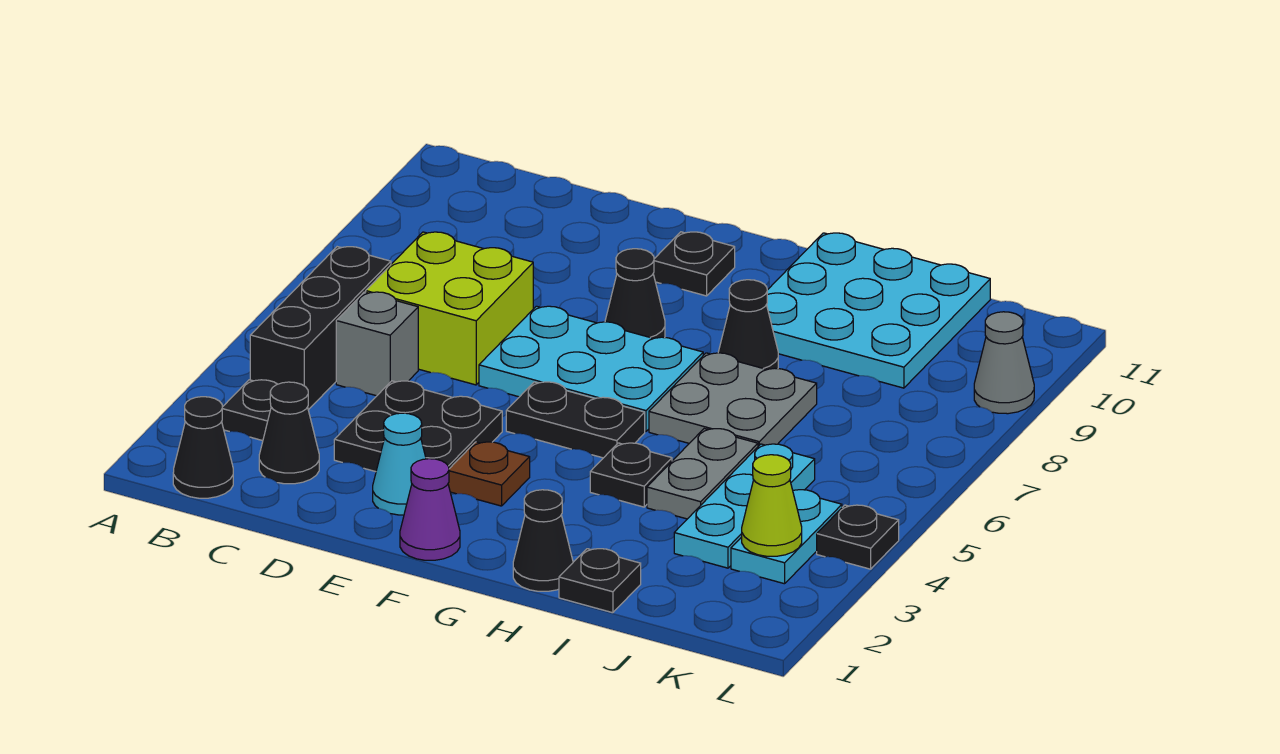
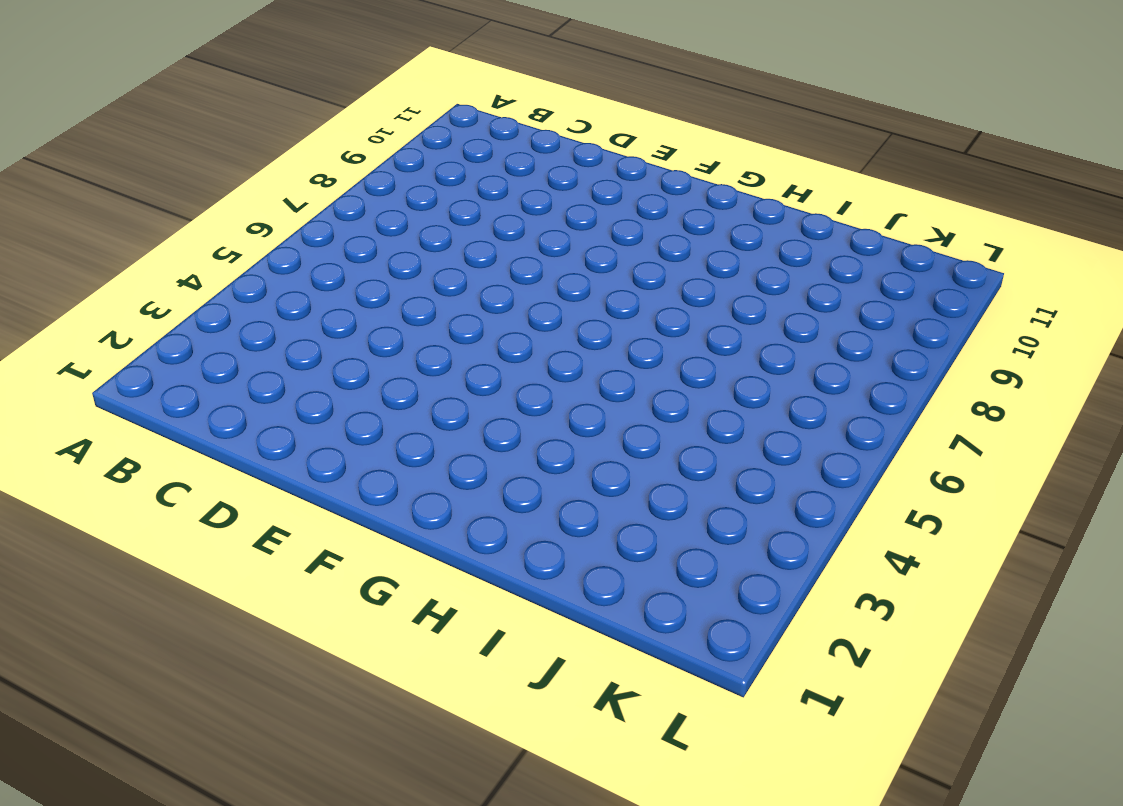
none -> black 1x1 cone [173,397,233,498]
none -> black 1x1 plate [222,380,277,441]
none -> black 1x3 brick [250,247,391,410]

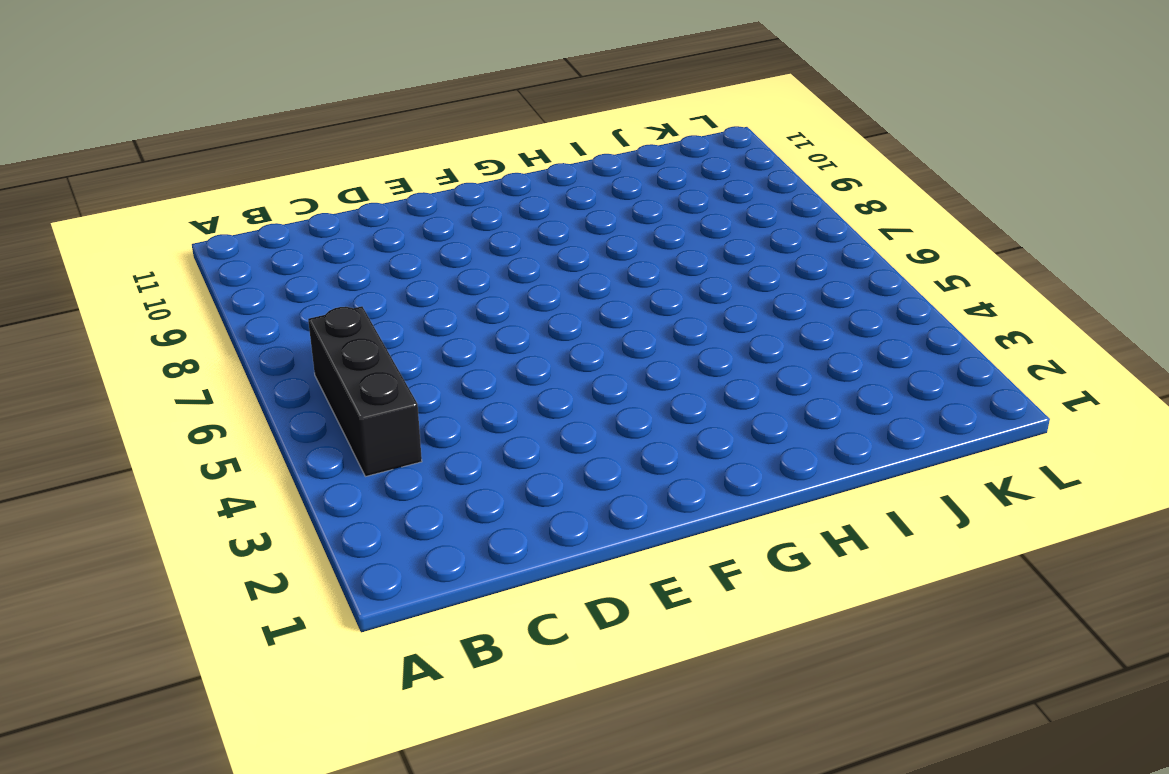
none -> black 1x1 cone [173,397,233,498]
none -> black 1x1 plate [222,380,277,441]
none -> black 1x1 cone [259,382,319,484]

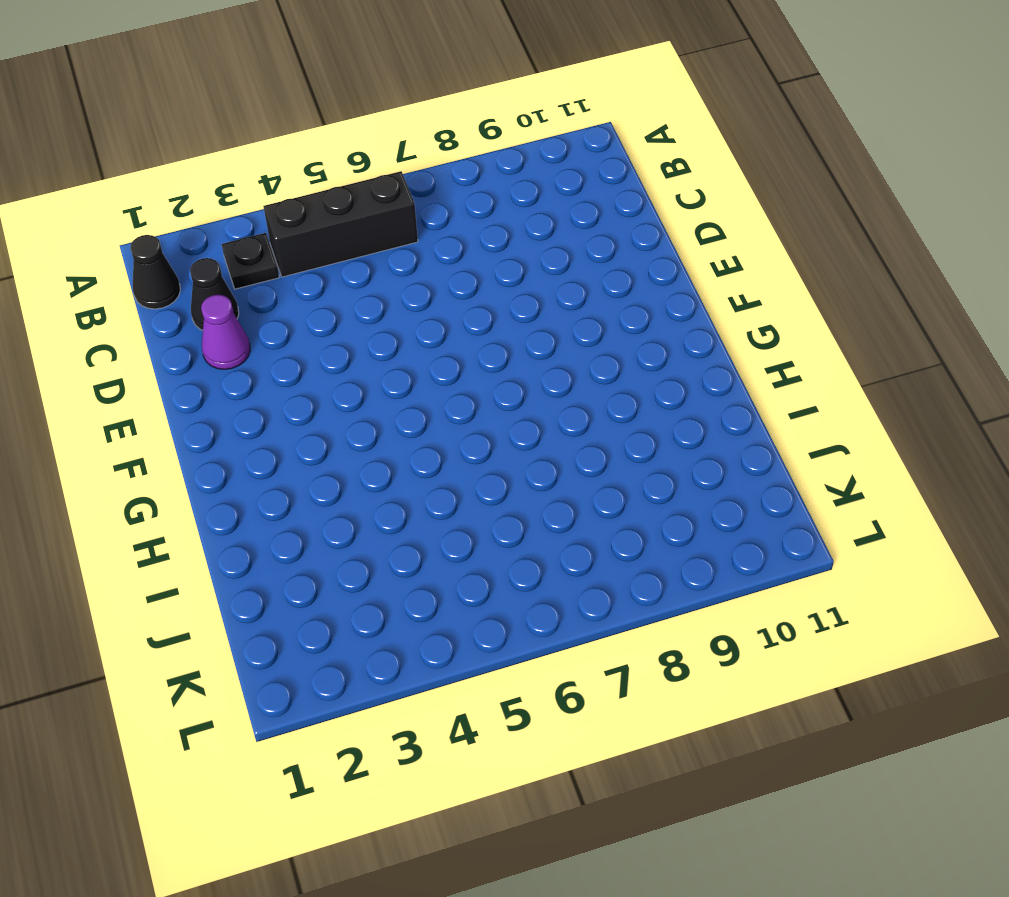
purple 1x1 cone [201,295,250,369] -> purple 1x1 cone moved to [400,459,460,560]
none -> grey 1x1 brick [336,292,418,396]
none -> lime 2x2 brick [366,232,533,385]
none -> black 2x2 plate [334,381,502,472]

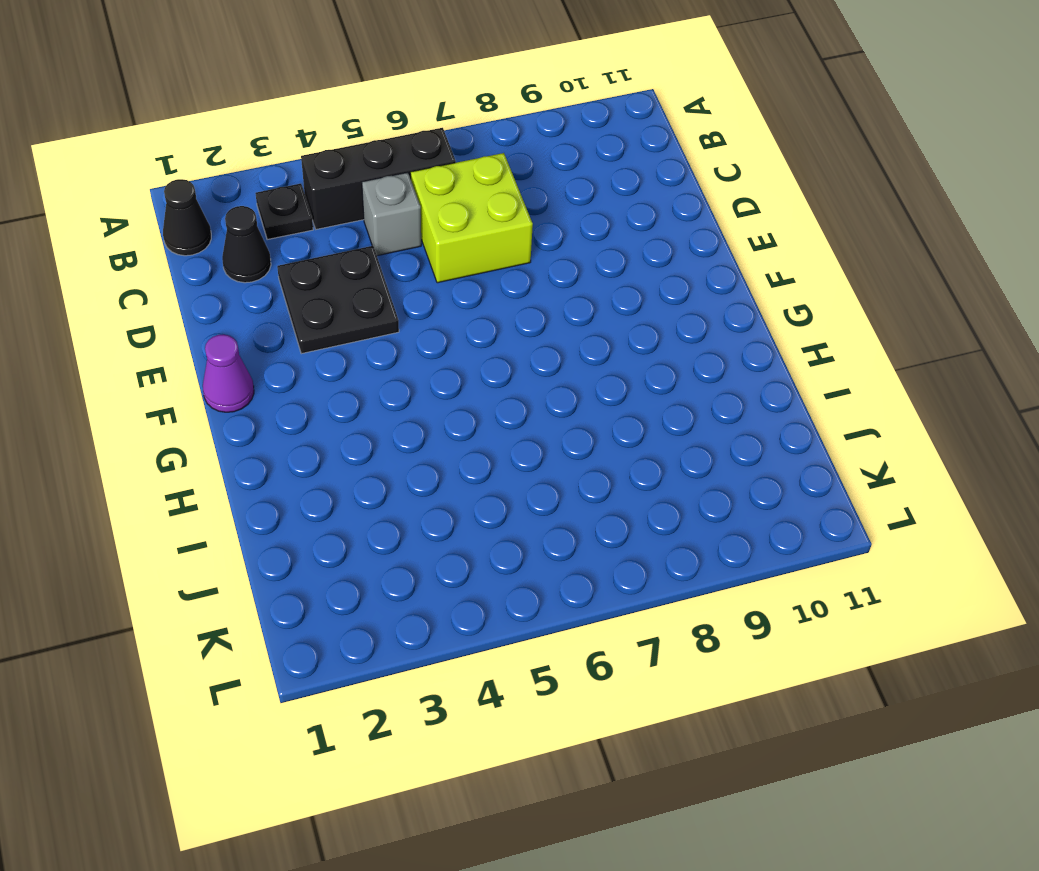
none -> cyan 1x1 cone [373,413,426,515]
none -> cyan 2x3 plate [479,306,703,431]
none -> brown 1x1 plate [448,442,530,506]

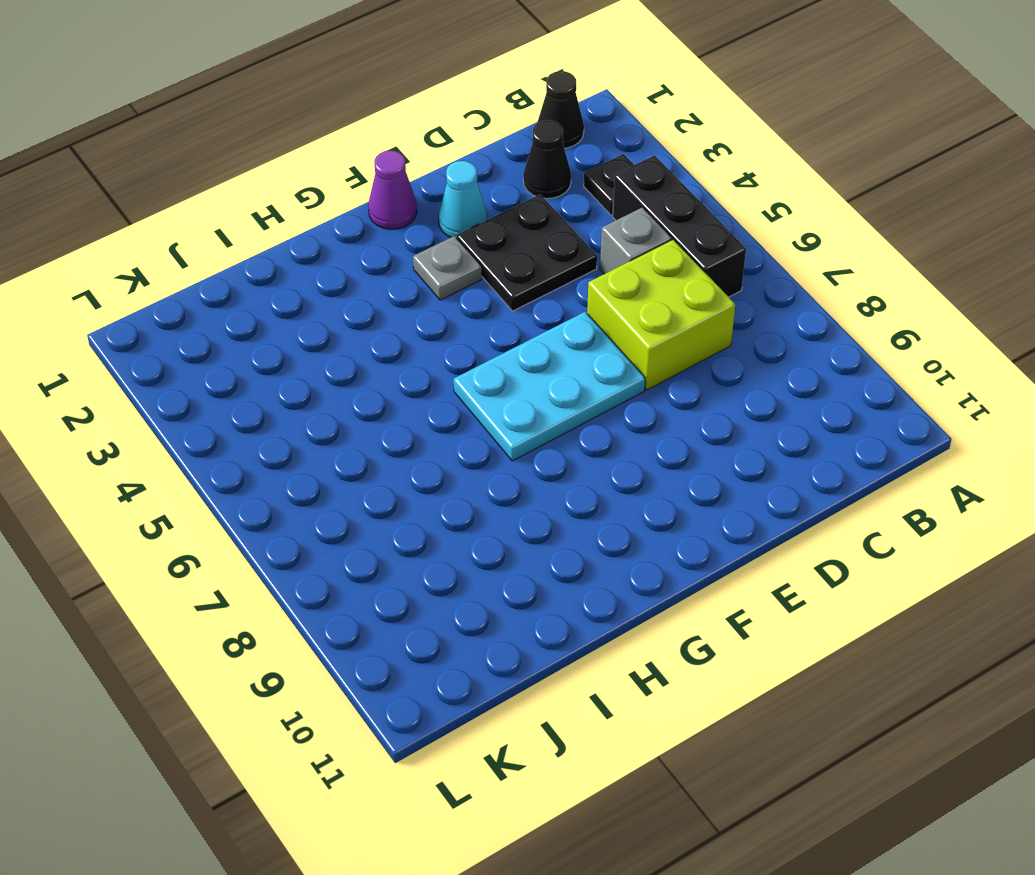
grey 1x1 plate [413,236,482,300] -> brown 1x1 plate [448,442,530,506]
none -> black 1x2 plate [506,382,645,458]
none -> black 1x1 cone [605,249,665,339]
none -> black 1x1 plate [653,232,735,296]

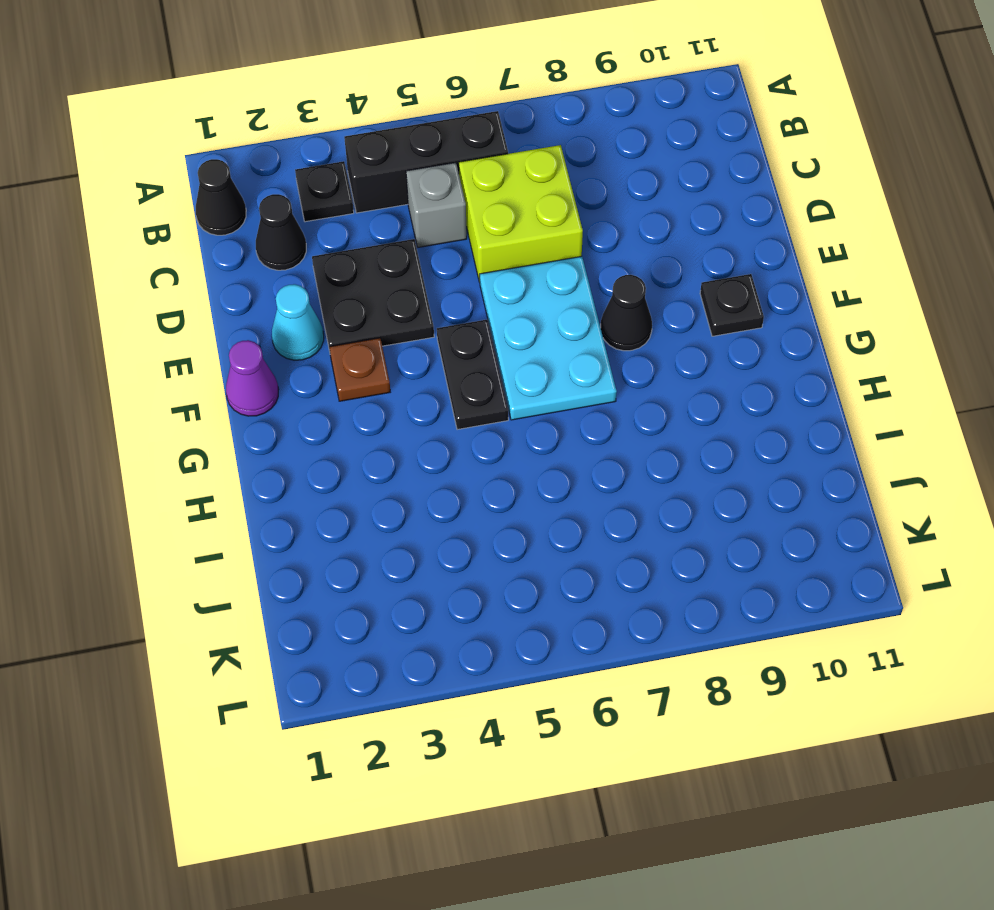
none -> black 1x1 cone [513,490,573,591]
none -> black 1x1 plate [590,443,672,507]
none -> grey 2x2 plate [649,353,817,446]

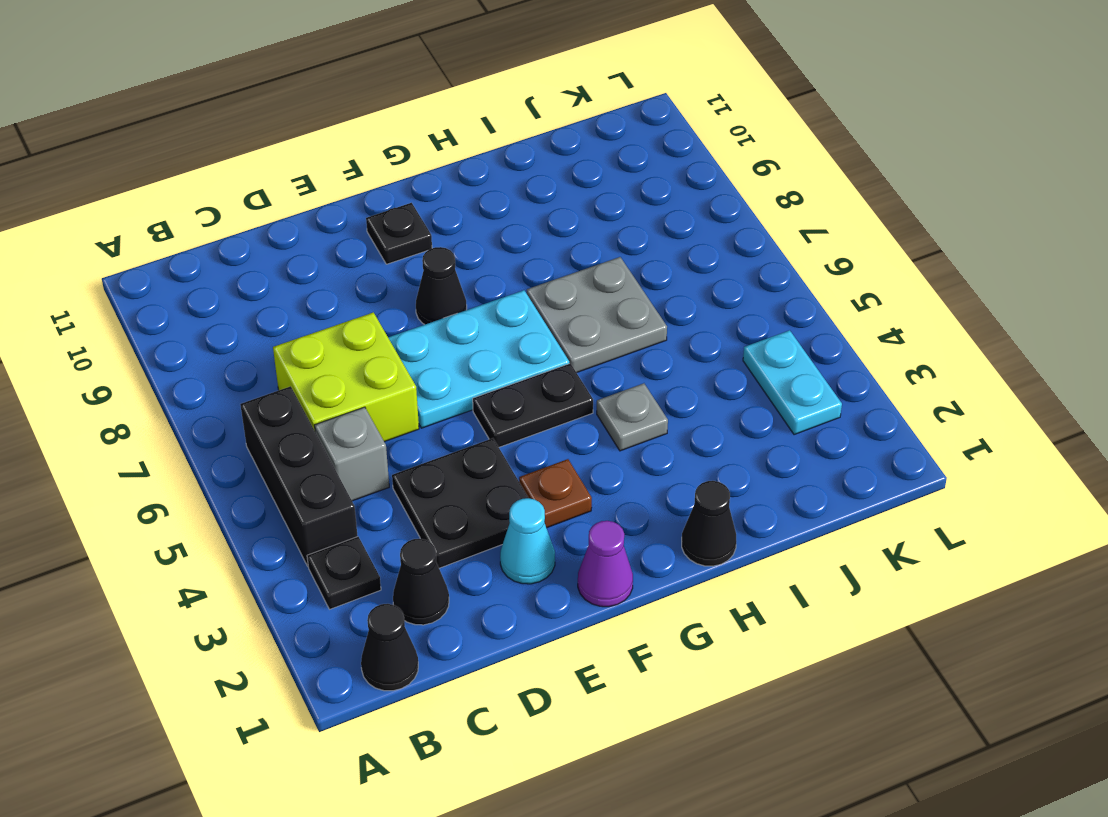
grey 1x1 plate [597,383,668,451] -> black 1x1 plate [590,443,672,507]
none -> black 1x1 cone [718,280,778,370]
none -> cyan 3x3 plate [767,233,990,388]
none -> black 1x1 plate [559,549,641,613]

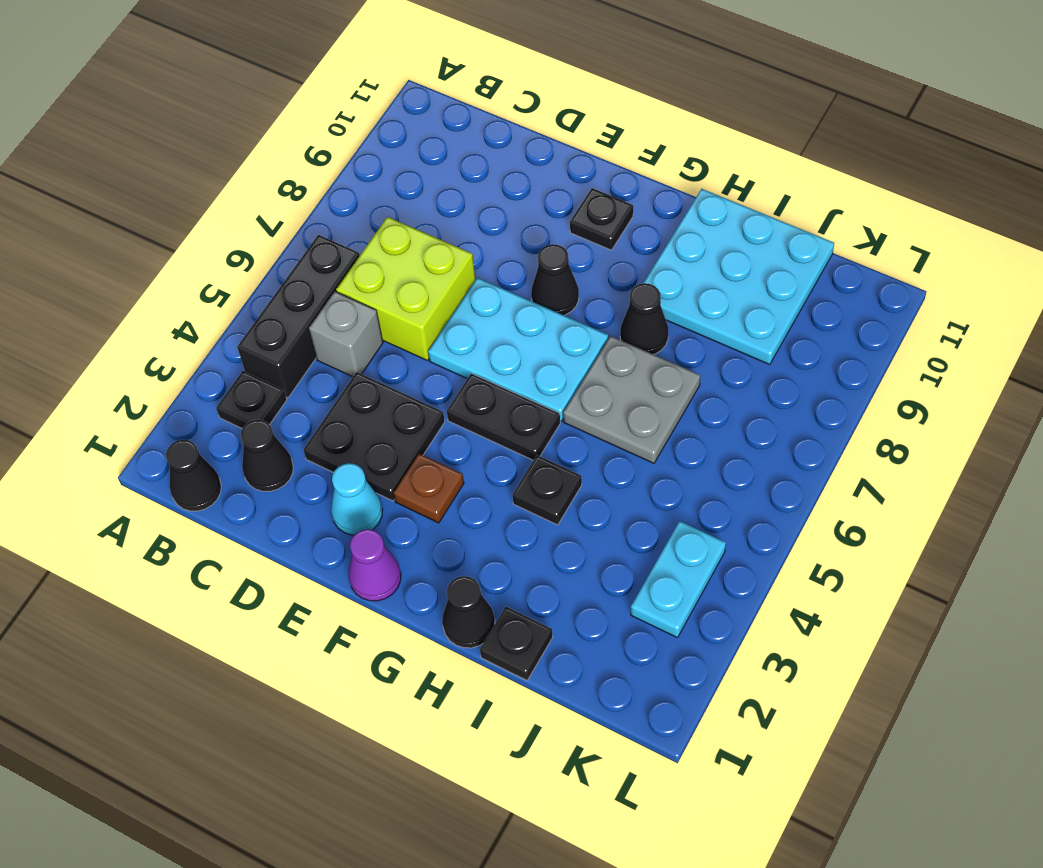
none -> grey 1x2 plate [647,429,758,519]
none -> cyan 1x3 plate [674,444,815,568]
none -> black 1x1 plate [817,505,899,569]

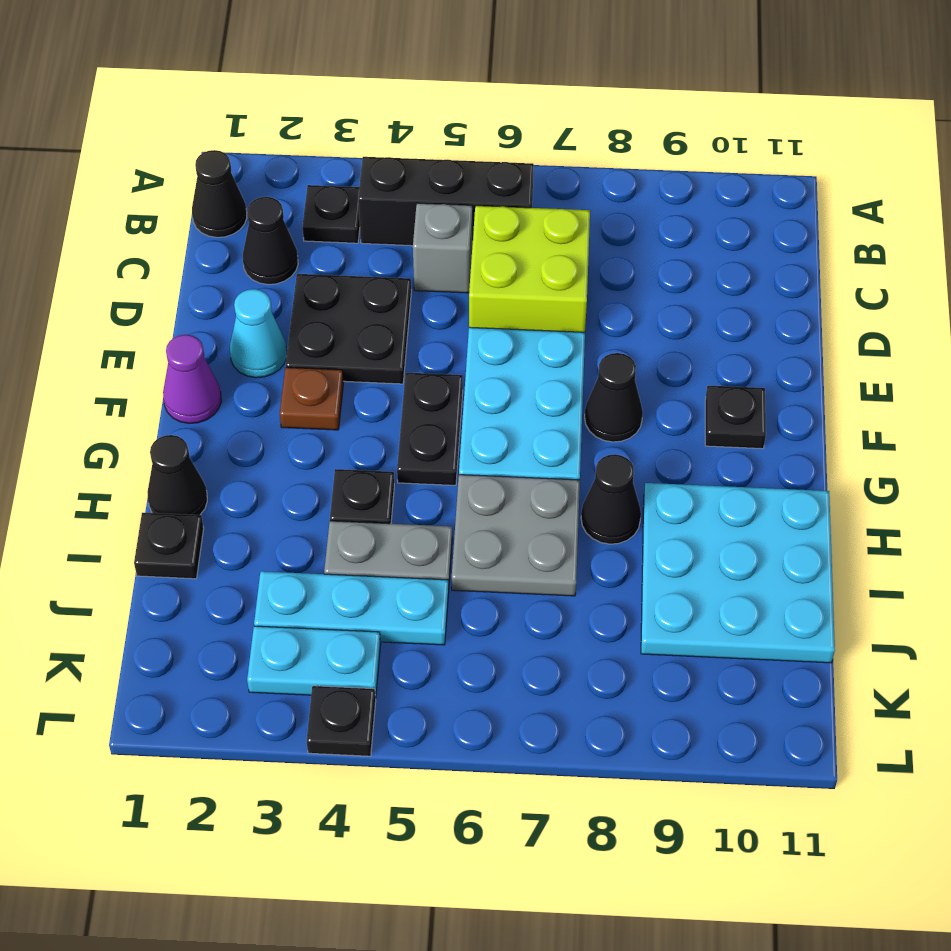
none -> grey 1x1 cone [974,312,1034,414]
none -> lime 1x1 cone [742,455,802,556]

